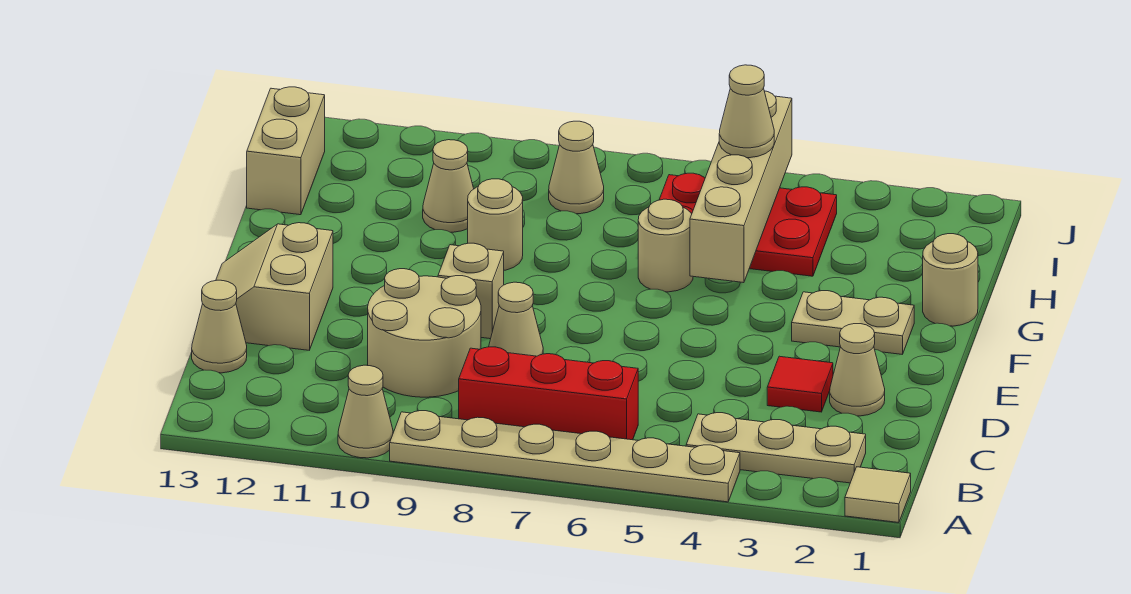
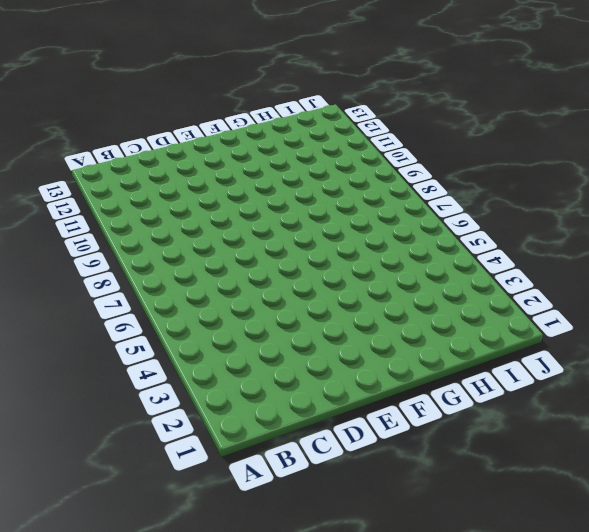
none -> tan 1x1 tile [845,467,911,523]
none -> tan 1x6 plate [390,411,740,502]
none -> tan 1x1 cone [338,365,393,458]

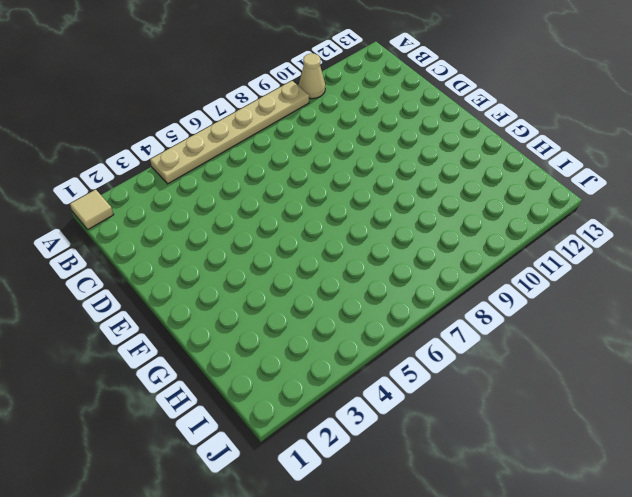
none -> tan 1x3 plate [686,413,866,483]
none -> red 1x3 brick [459,347,638,440]
none -> tan 2x2 round brick [368,269,481,397]

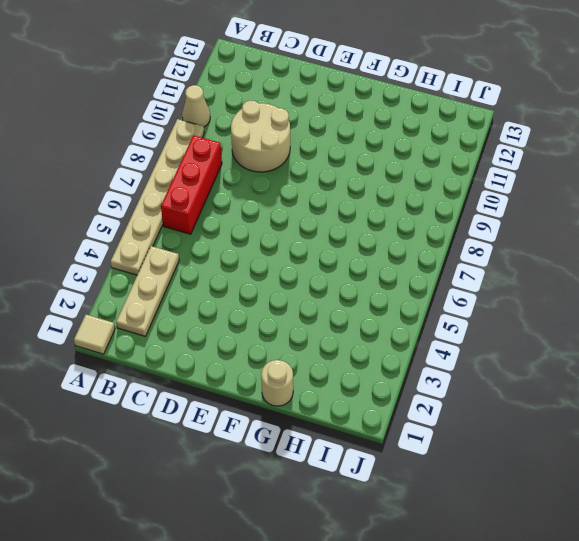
none -> tan 1x1 cone [192,280,247,373]
none -> tan 1x1 cone [830,324,885,416]
none -> red 1x1 tile [767,356,833,412]

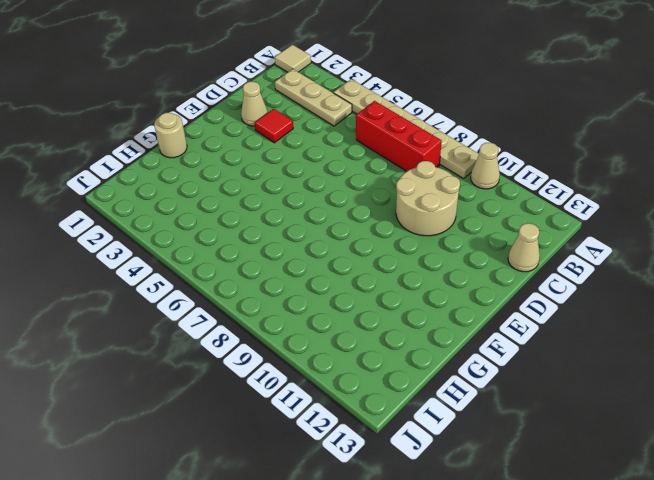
none -> tan 1x1 cone [489,282,543,356]
none -> tan 2x2 slope [216,223,333,350]
none -> tan 1x1 brick [438,243,504,339]

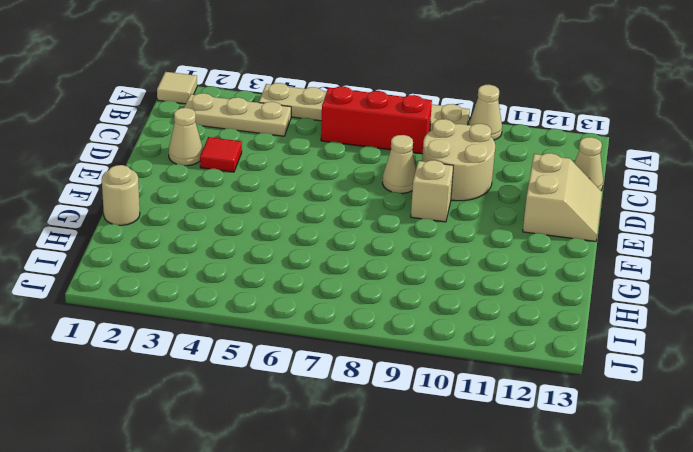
none -> tan 1x2 plate [792,291,914,354]
none -> tan 1x1 round brick [638,199,693,292]
none -> tan 1x1 round brick [468,179,523,270]

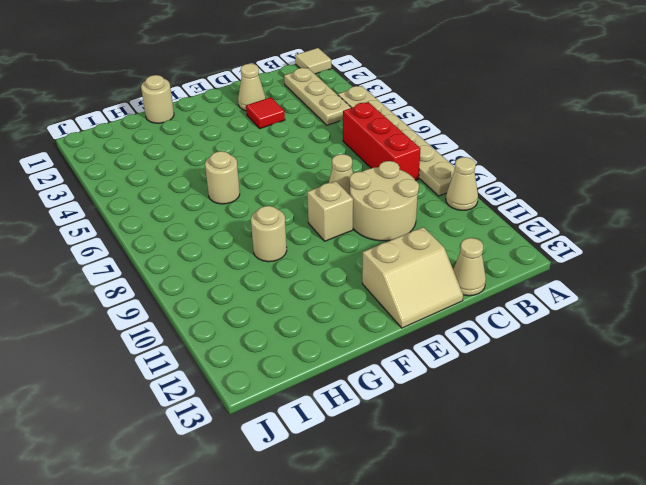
none -> tan 1x2 plate [792,291,914,354]
none -> red 2x3 plate [659,173,837,276]
none -> tan 1x1 cone [423,140,474,232]

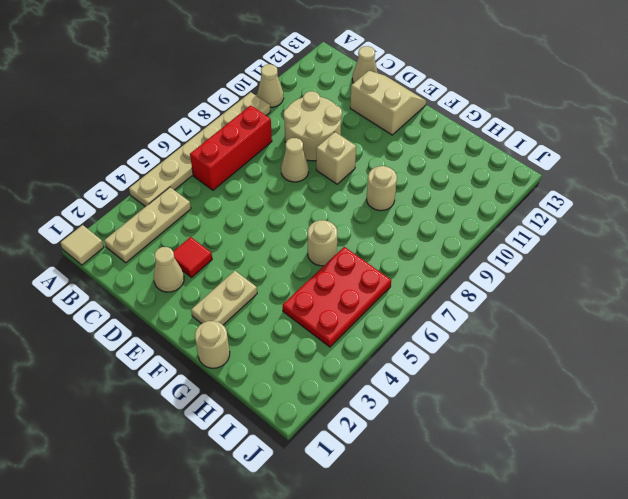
none -> tan 1x1 cone [423,140,474,232]
none -> tan 1x2 brick [247,87,325,215]
none -> tan 1x1 cone [549,121,604,214]

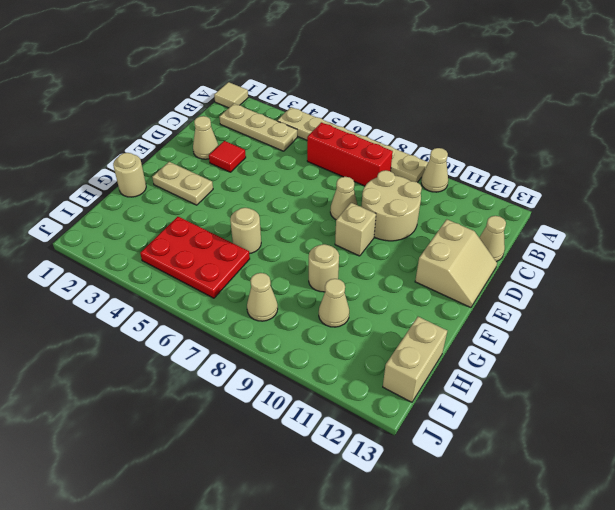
none -> tan 1x4 brick [690,91,792,283]
none -> tan 1x1 cone [719,65,774,158]

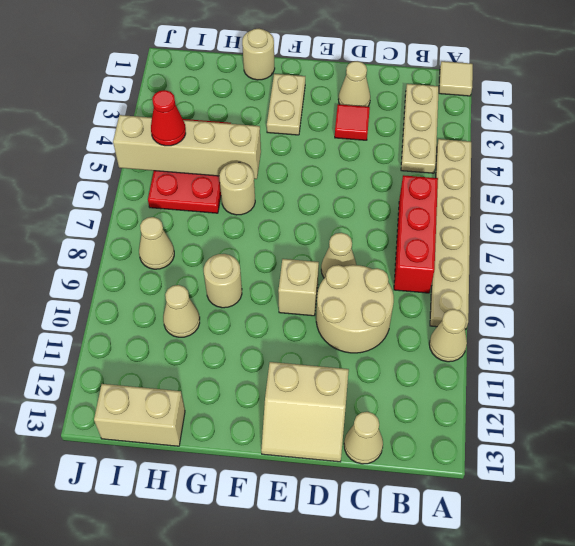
red 1x1 cone [151,90,186,146] -> tan 1x1 cone [719,65,774,158]

